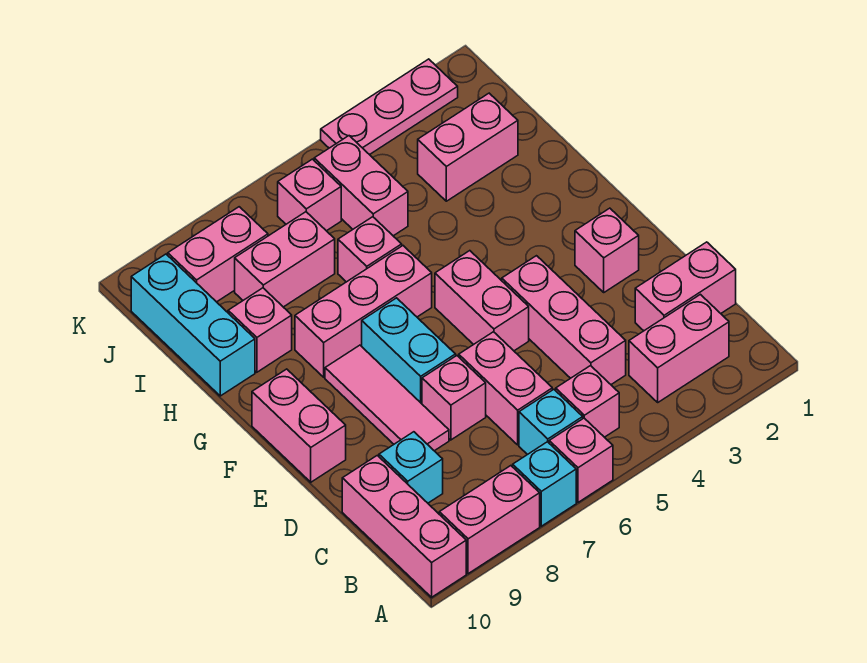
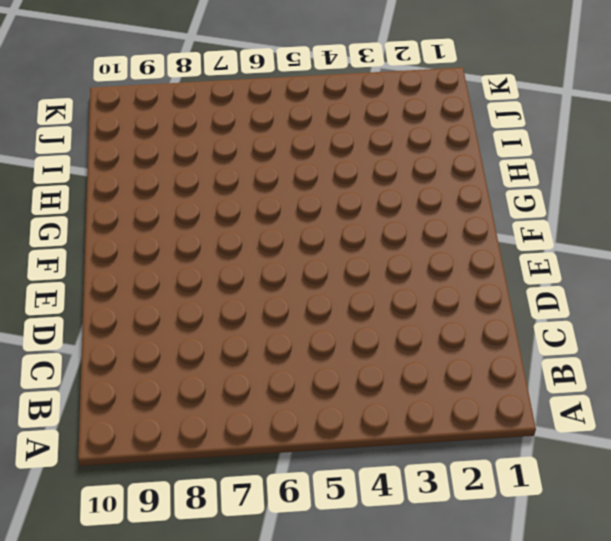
none -> pink 1x1 brick [549,418,613,502]
none -> cyan 1x1 brick [513,442,576,526]
none -> pink 1x2 brick [439,466,540,574]

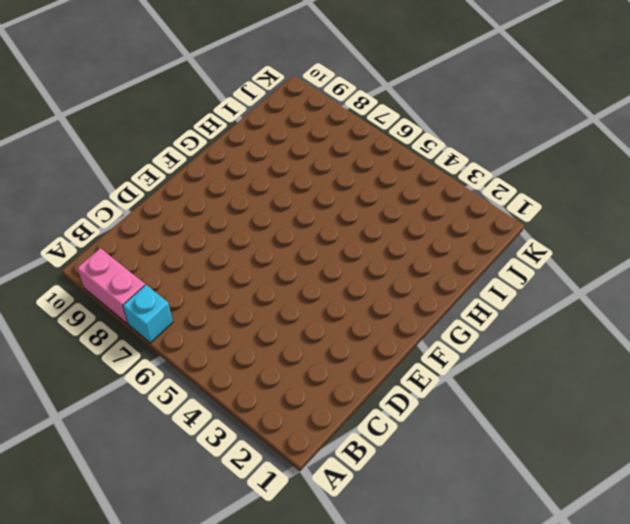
none -> pink 1x1 brick [549,418,613,502]
none -> pink 1x3 brick [342,455,466,597]
none -> pink 1x2 brick [629,294,729,402]

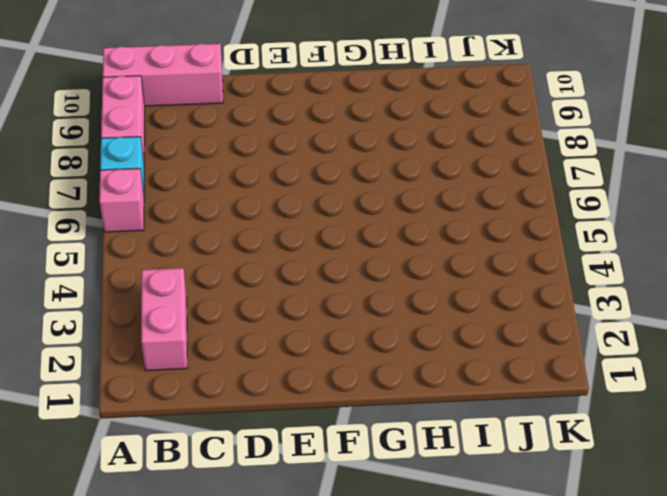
none -> pink 1x1 brick [556,366,619,437]
none -> cyan 1x1 brick [519,389,583,455]
none -> pink 1x2 brick [635,242,736,331]

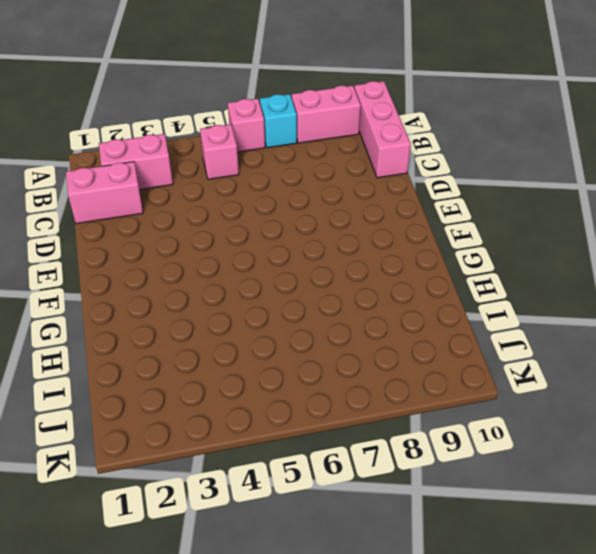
none -> cyan 1x1 brick [519,389,583,455]
none -> pink 1x3 brick [502,256,626,384]
none -> pink 1x2 brick [459,332,552,445]

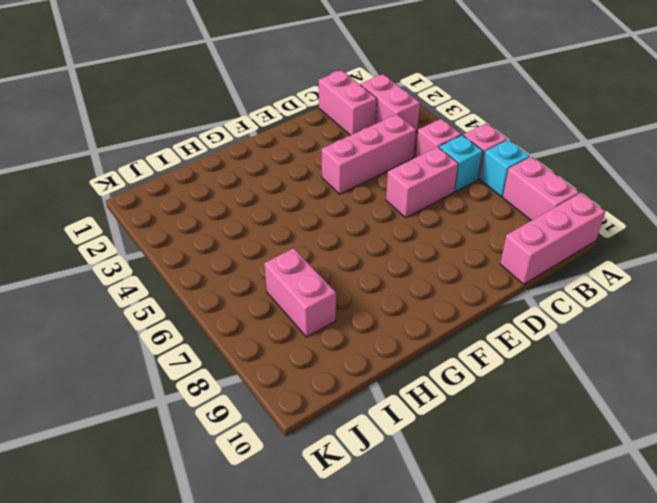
none -> cyan 1x1 brick [379,432,443,503]
none -> pink 1x1 brick [422,356,486,440]
none -> pink 1x3 tile [325,345,449,451]

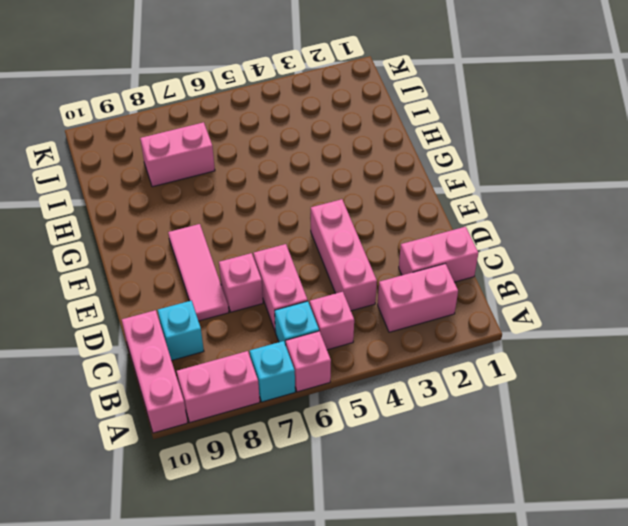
none -> pink 1x1 brick [575,208,639,292]
none -> pink 1x2 brick [435,251,529,351]
none -> cyan 1x2 brick [362,298,456,404]

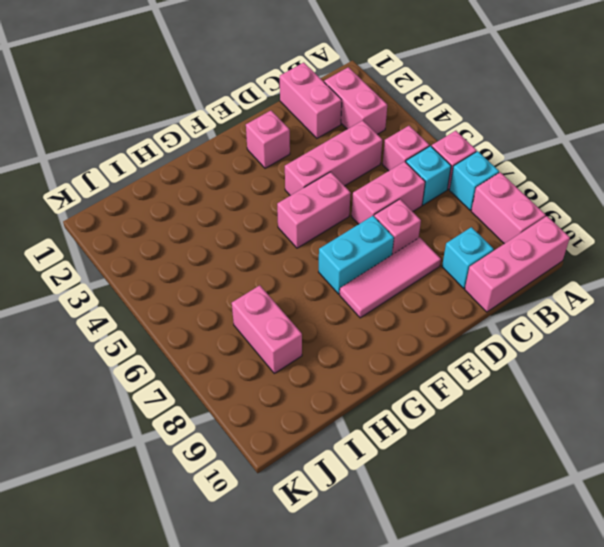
none -> pink 1x2 brick [252,369,346,482]
none -> pink 1x3 brick [295,246,432,377]
none -> pink 1x1 brick [338,217,402,282]

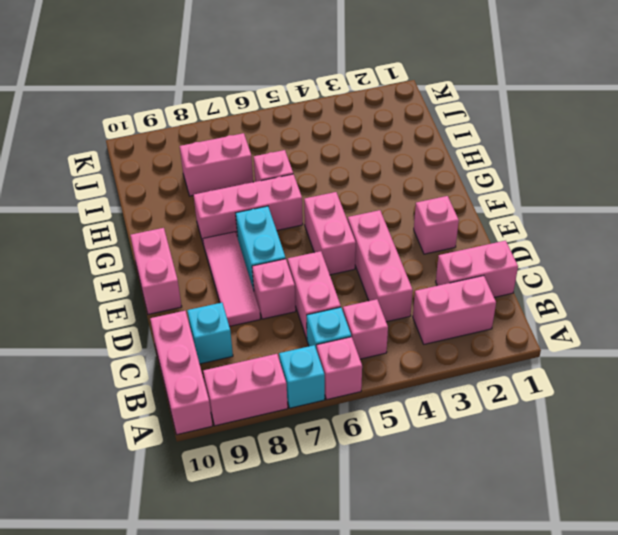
none -> pink 1x1 brick [228,288,292,372]
none -> cyan 1x3 brick [131,254,255,396]
none -> pink 1x2 brick [418,93,518,201]

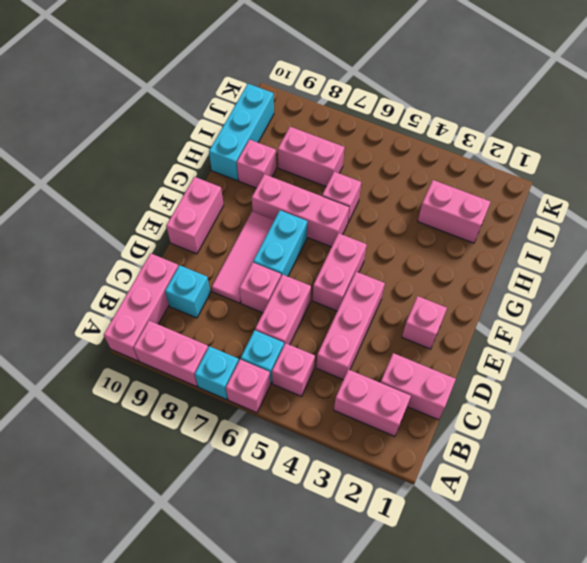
none -> pink 1x2 brick [314,136,408,236]
none -> pink 1x1 brick [278,159,341,231]
none -> pink 1x2 brick [168,207,268,302]

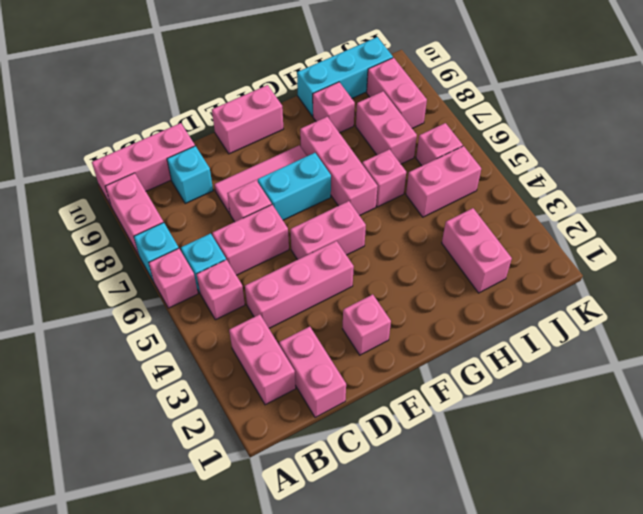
none -> pink 1x3 plate [321,59,458,155]

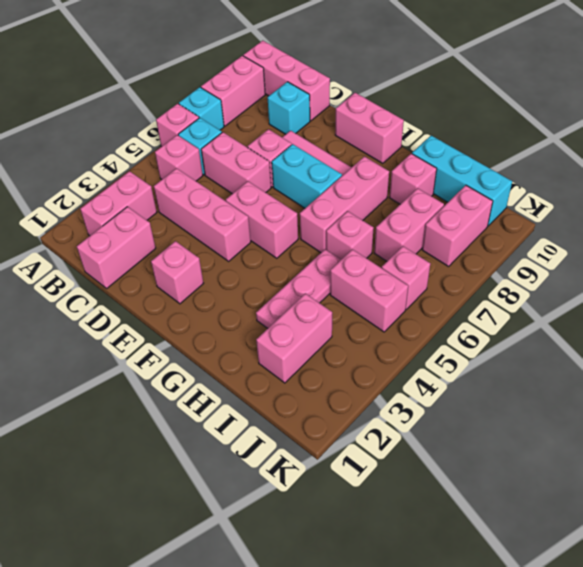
pink 1x3 plate [256,249,341,328] -> pink 1x3 plate moved to [321,59,458,155]

